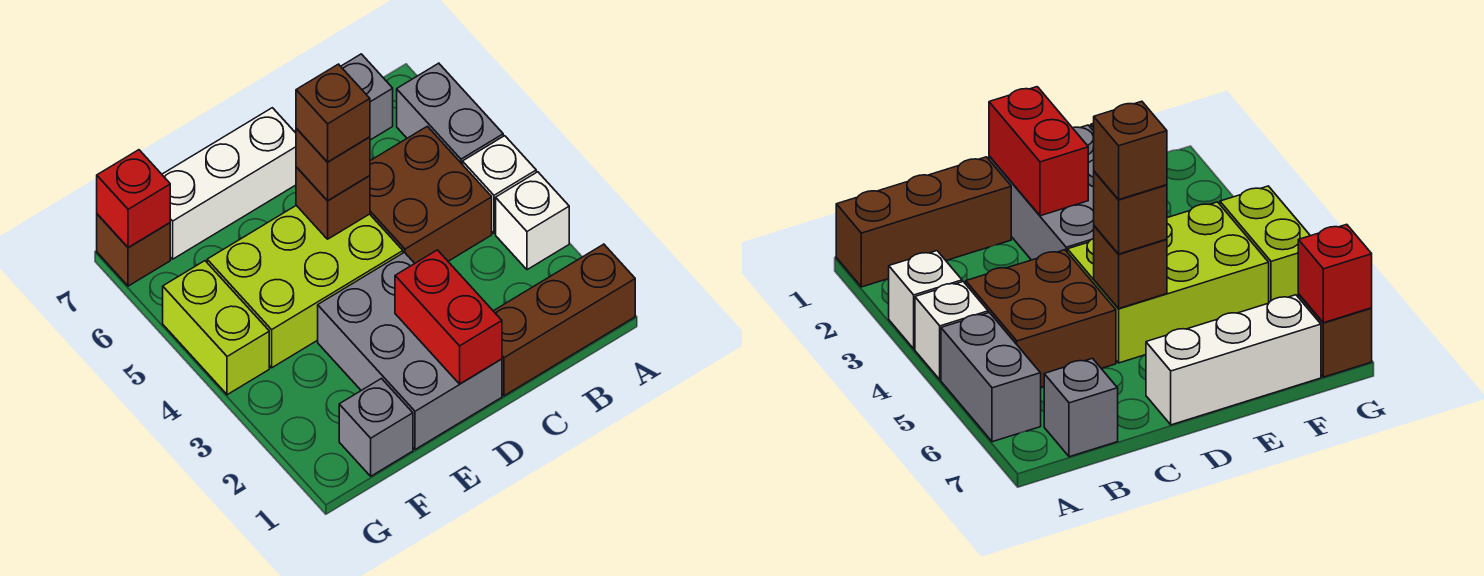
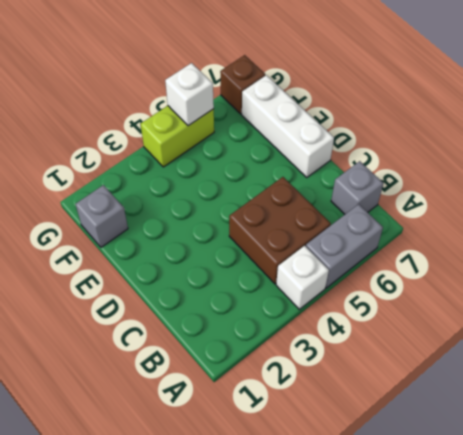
white 1x1 brick [165,63,214,126] -> white 1x1 brick moved to [496,172,569,270]
none -> brown 1x3 brick [494,244,635,396]
none -> grey 2x3 brick [318,252,502,450]
none -> lime 2x3 brick [207,206,403,368]

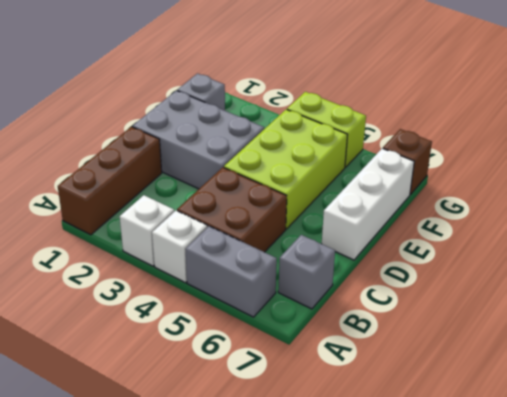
none -> red 1x2 brick [395,250,502,384]
none -> brown 1x1 brick [296,167,370,239]
none -> red 1x1 brick [97,150,170,248]

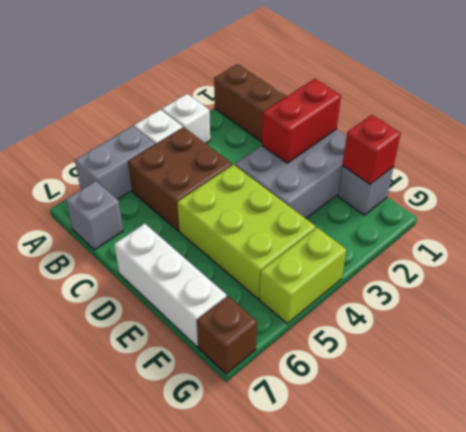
red 1x1 brick [342,115,401,184] -> red 1x1 brick moved to [97,150,170,248]
none -> brown 1x1 brick [296,167,370,239]
none -> brown 1x1 brick [296,129,370,201]
none -> brown 1x1 brick [296,64,370,162]

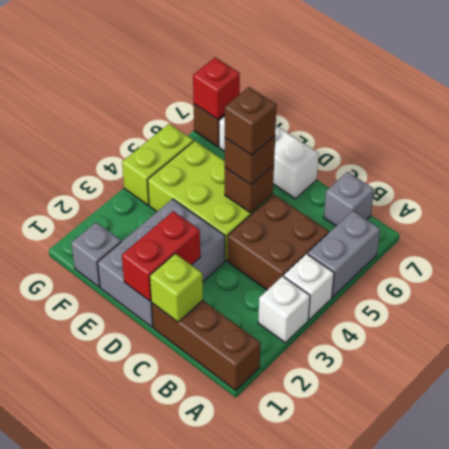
lime 1x1 brick [150,254,203,322] -> none

